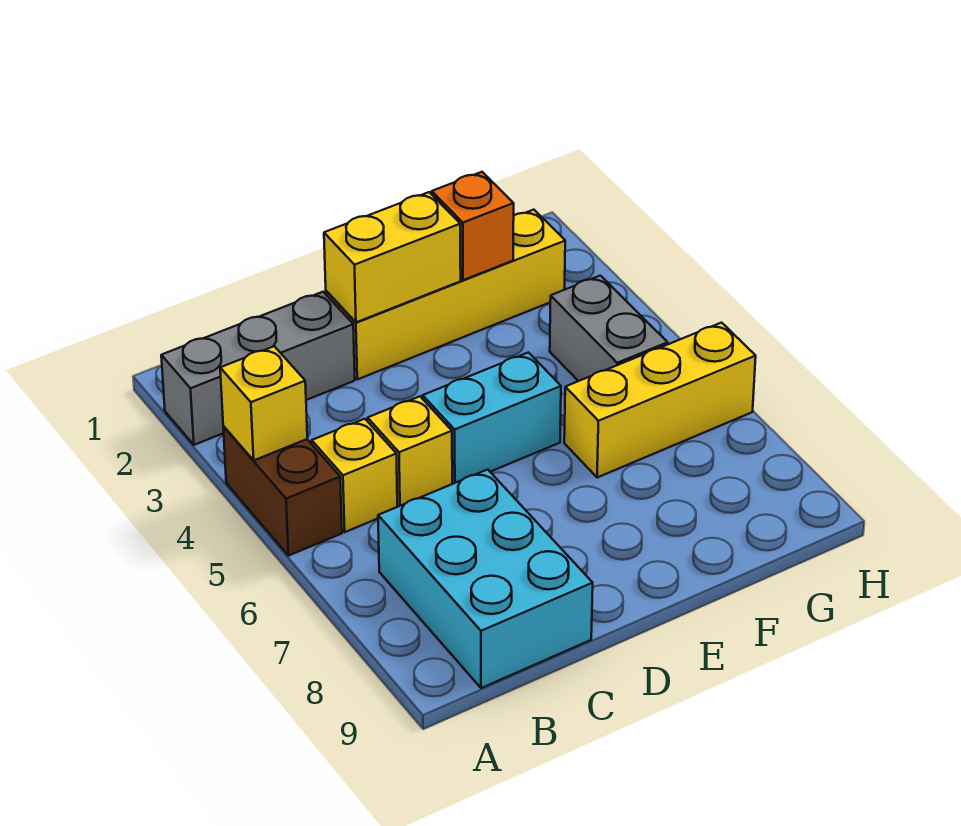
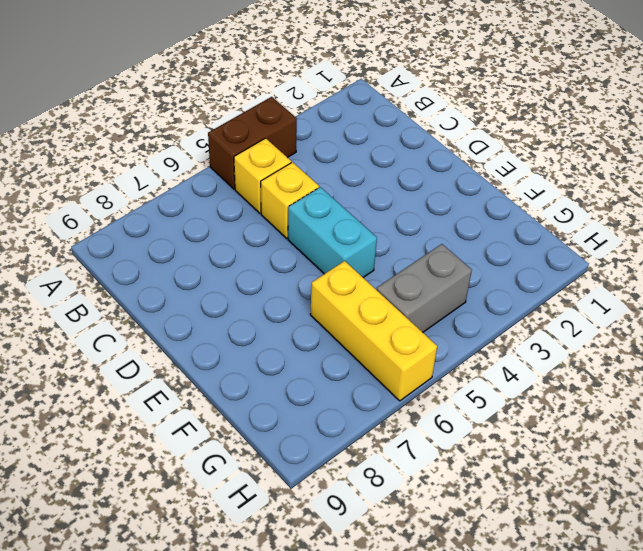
none -> grey 1x3 brick [161,292,355,445]
none -> cyan 2x3 brick [378,469,593,688]
none -> yellow 1x4 brick [326,210,565,379]

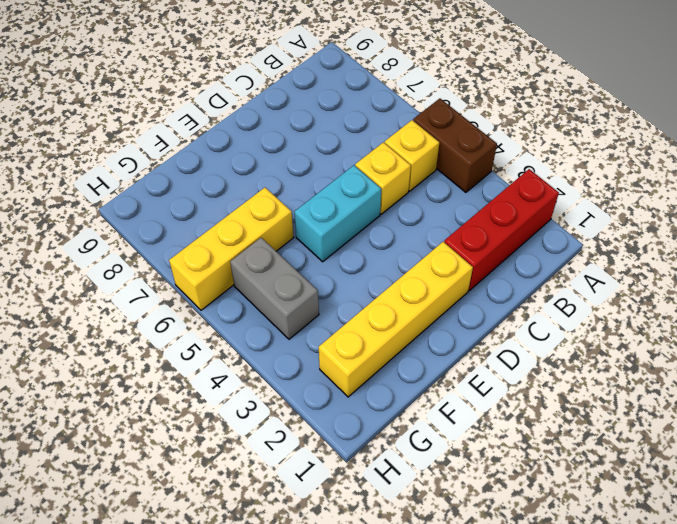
red 1x3 brick [444,169,559,291] -> grey 1x3 brick [161,292,355,445]
none -> cyan 2x3 brick [378,469,593,688]
none -> yellow 1x1 brick [220,346,307,460]
none -> yellow 1x2 brick [324,192,461,322]

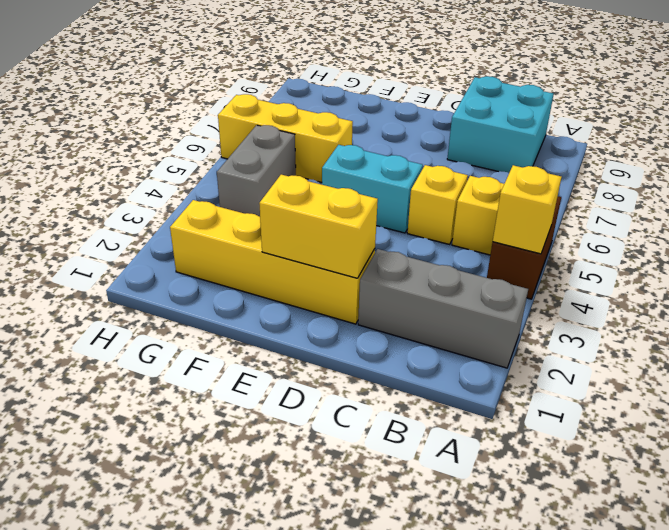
cyan 2x2 brick [447,76,554,173] -> cyan 2x3 brick [378,469,593,688]
none -> orange 1x1 brick [432,172,514,280]

